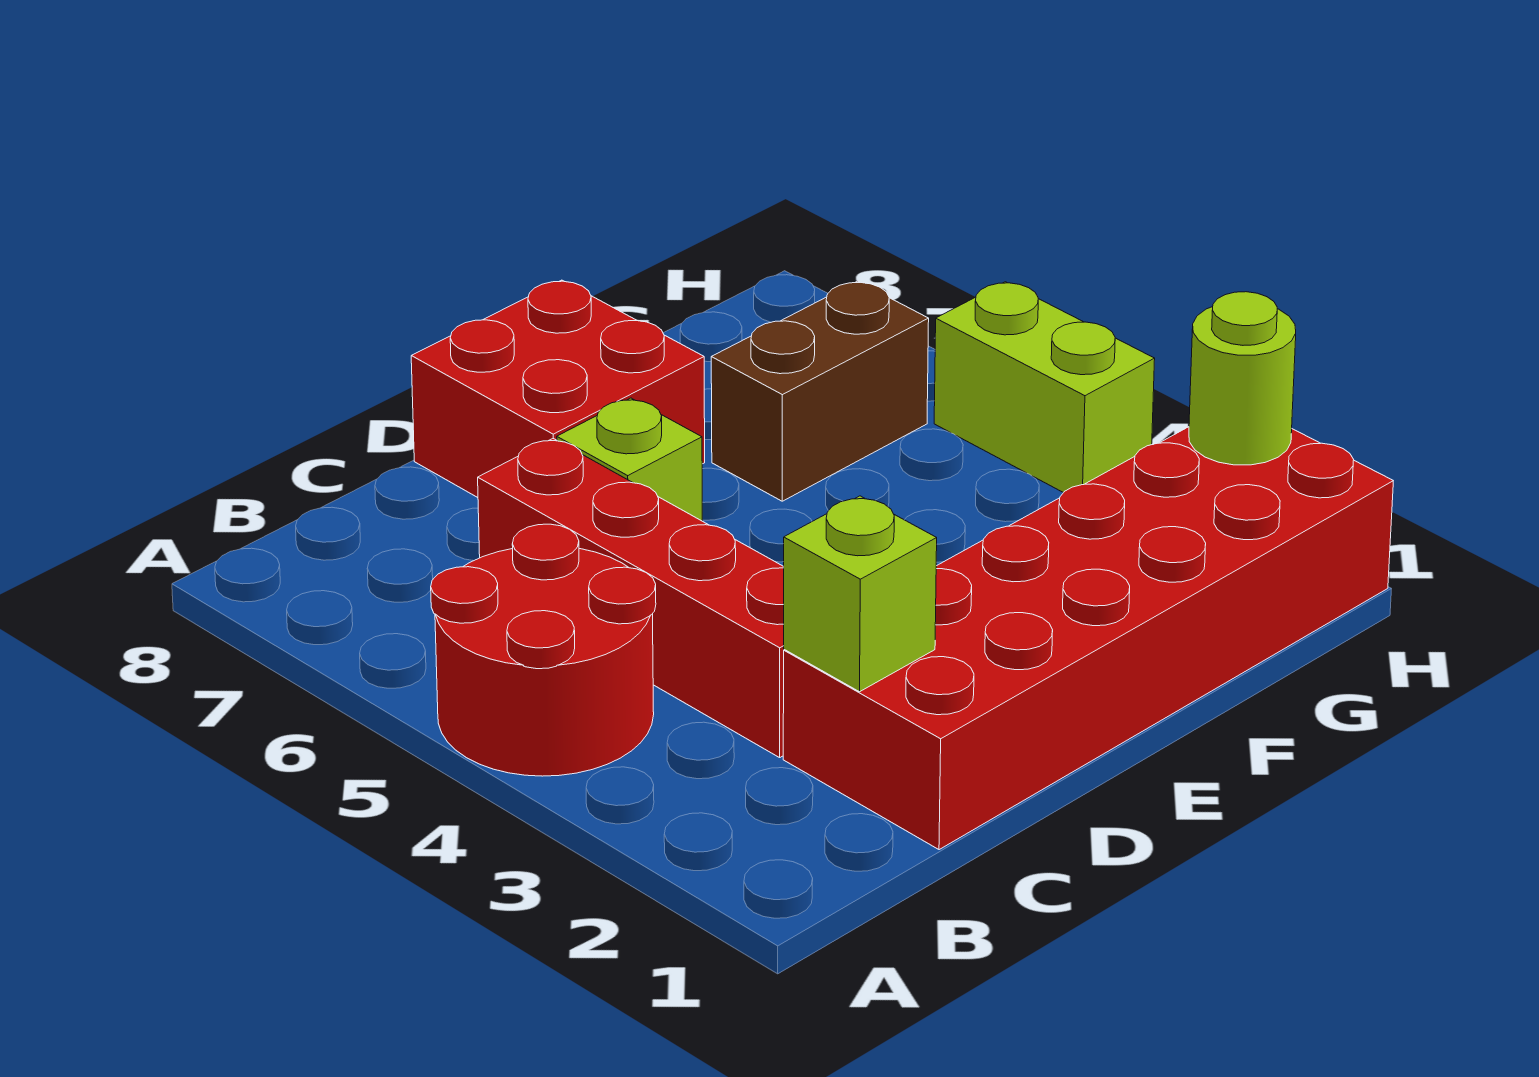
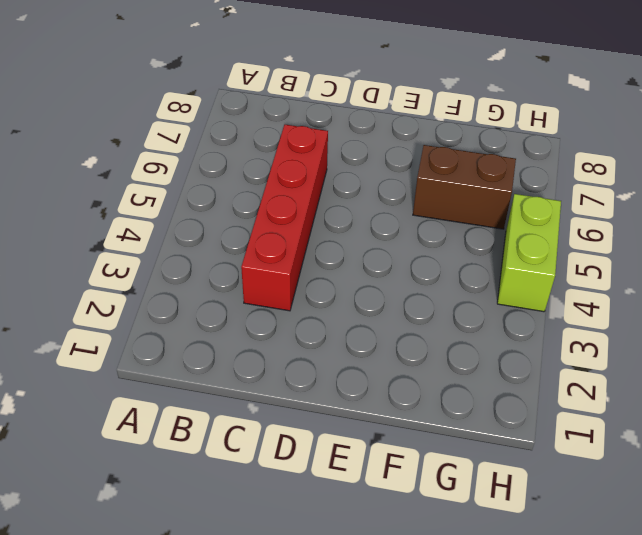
none -> red 2x2 round brick [431,524,656,776]
none -> red 2x6 brick [783,427,1393,850]

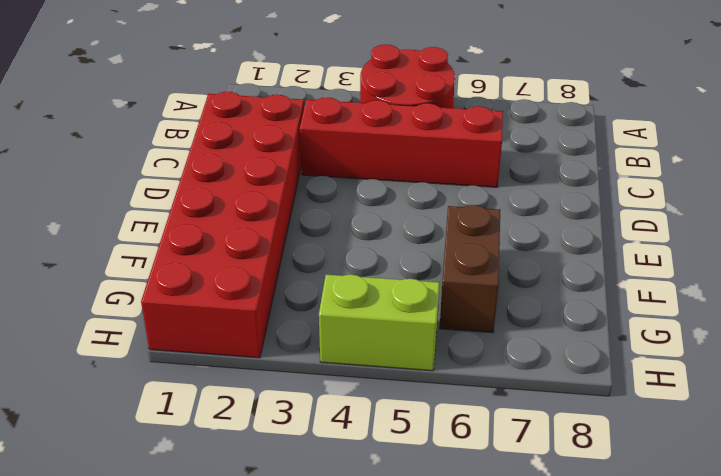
none -> lime 1x1 brick [557,398,703,521]
none -> red 2x2 brick [411,280,705,498]

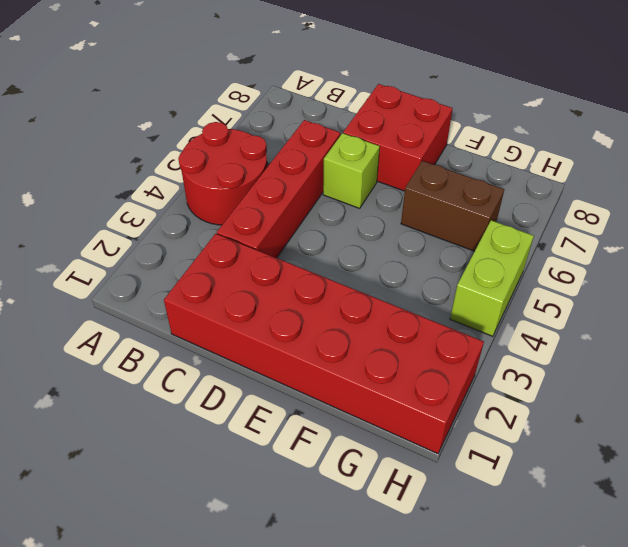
none -> lime 1x1 brick [784,496,937,692]
none -> lime 1x1 round brick [1189,292,1296,465]

